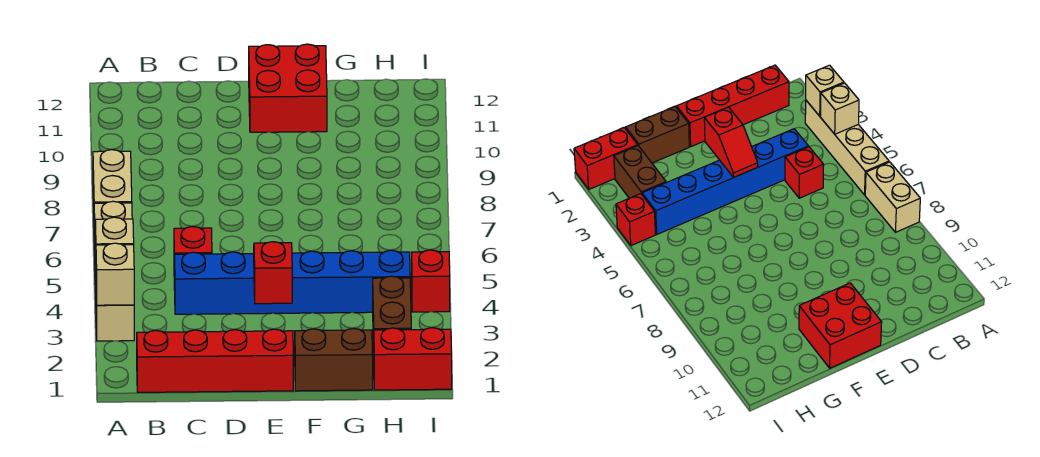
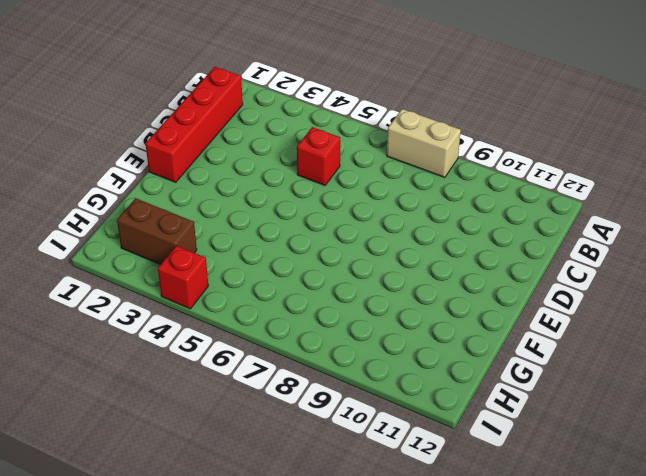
none -> tan 1x4 brick [94,201,134,341]
none -> blue 1x6 brick [174,250,410,314]
none -> red 2x2 brick [249,44,327,132]

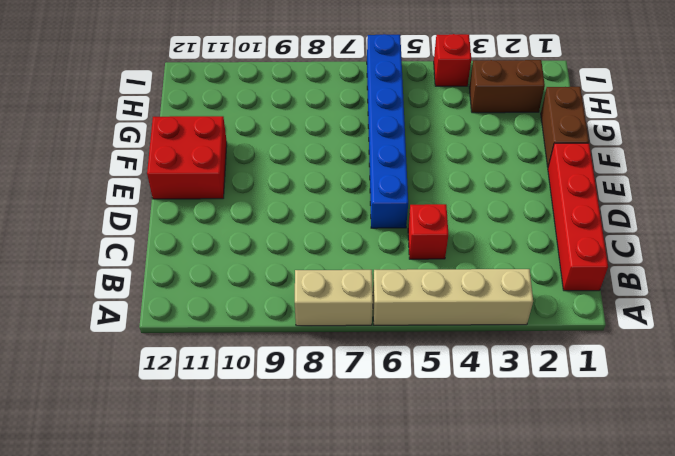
blue 1x6 brick [367,34,408,228] -> blue 1x6 brick moved to [174,250,410,314]
none -> red 1x2 brick [374,328,452,390]
none -> tan 1x1 brick [96,243,134,305]
none -> tan 1x1 brick [95,217,134,257]

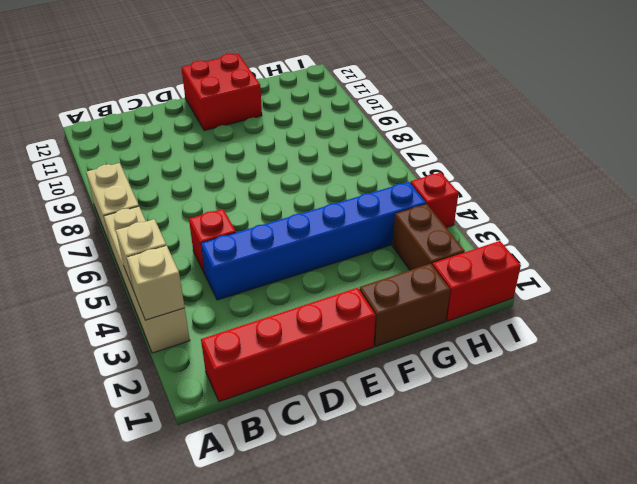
none -> red 1x2 slope [254,242,292,304]

